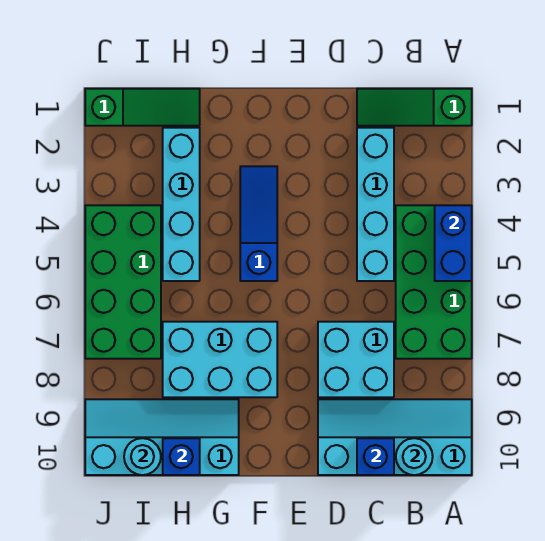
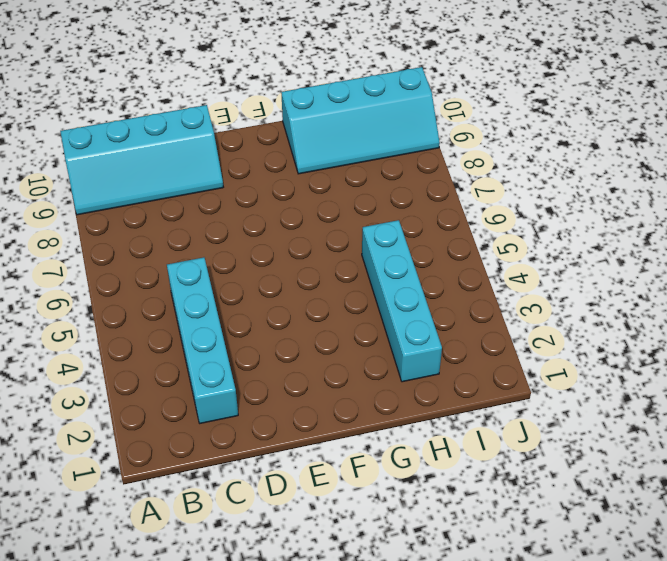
none -> green 1x3 slope [357,89,472,126]
none -> green 2x4 brick [396,205,472,359]
none -> cyan 2x2 brick [318,322,394,397]

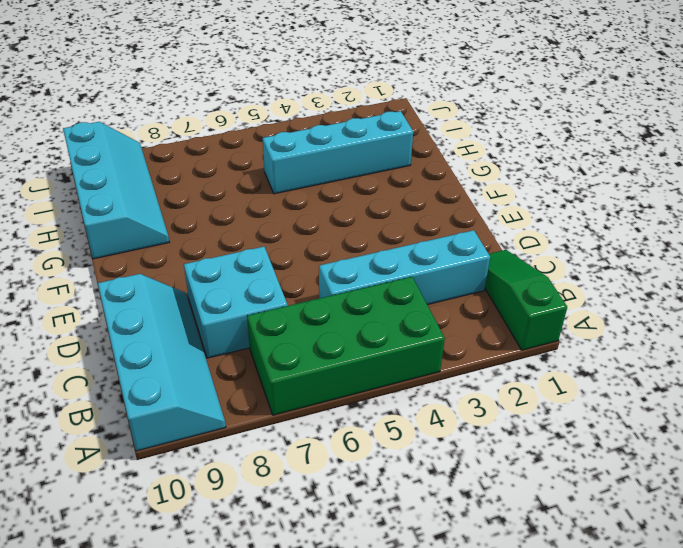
none -> blue 1x3 slope [240,166,277,281]
none -> cyan 2x3 brick [163,322,277,397]
none -> green 1x3 slope [85,89,200,126]

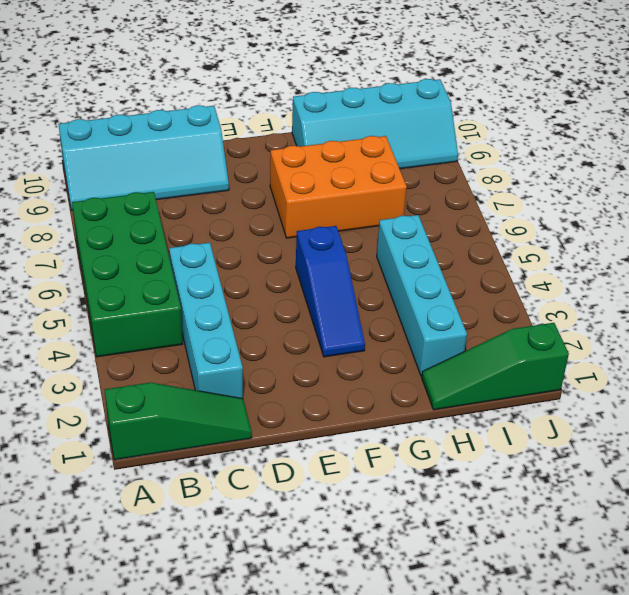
orange 2x3 brick [270,136,407,238] -> cyan 2x3 brick [163,322,277,397]
none -> cyan 2x2 brick [318,322,394,397]
none -> green 2x4 brick [85,205,161,359]
none -> blue 1x2 brick [435,205,472,281]

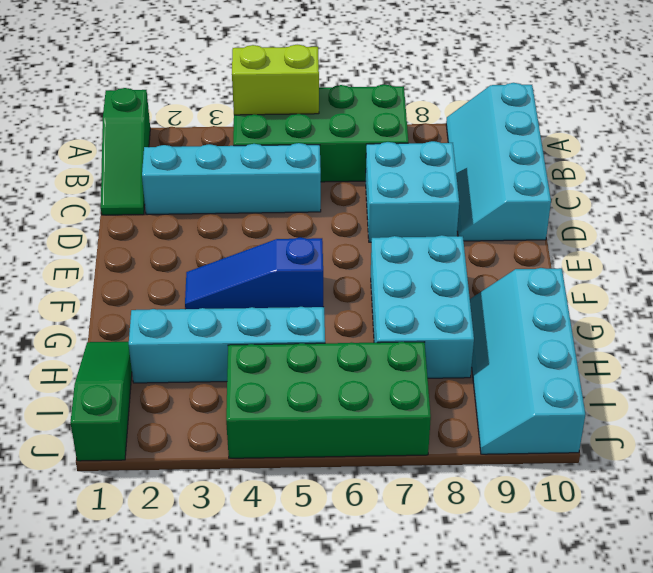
lime 1x2 brick [232,45,319,115] -> blue 1x2 brick [435,205,472,281]
none -> cyan 1x1 round brick [396,438,433,475]
none -> blue 1x1 brick [357,438,394,475]
none -> blue 1x1 brick [163,438,200,475]

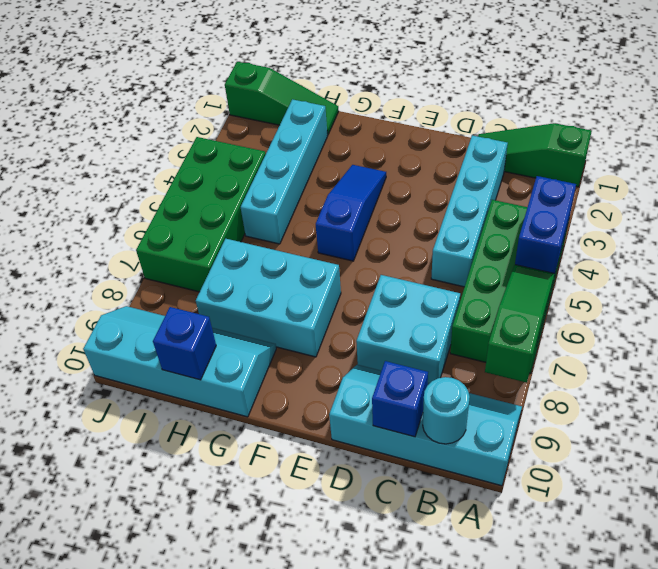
green 1x3 slope [485,265,555,383] -> none
none -> cyan 1x1 round brick [124,438,161,475]

